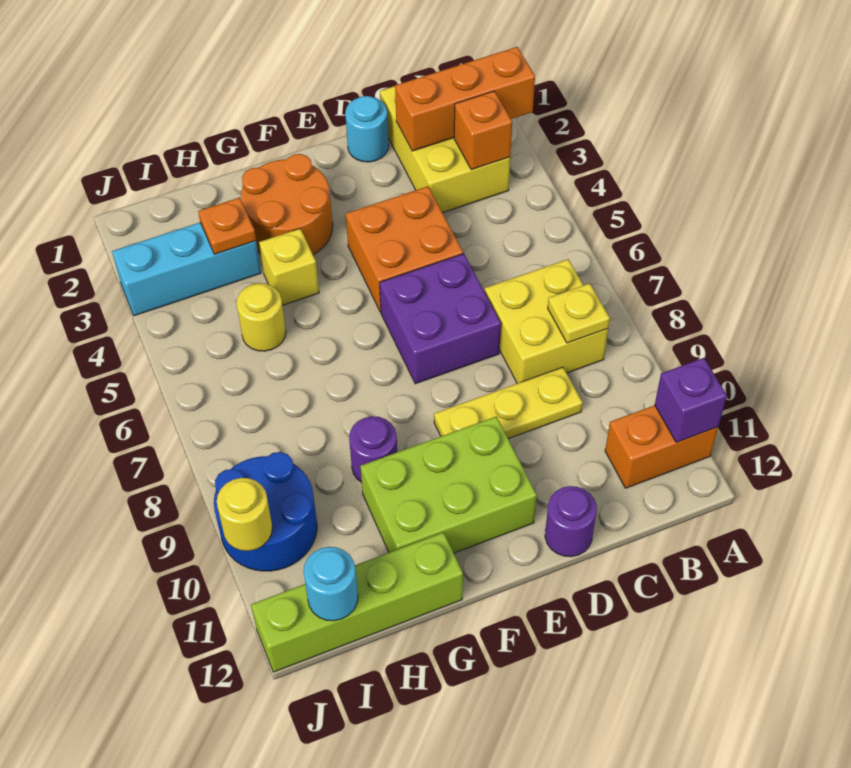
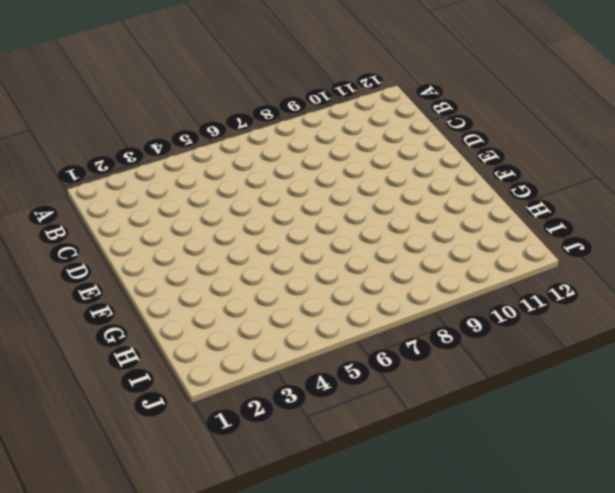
none -> orange 1x2 brick [605,405,718,488]
none -> yellow 2x3 brick [380,86,510,213]
none -> yellow 2x2 brick [485,259,608,383]

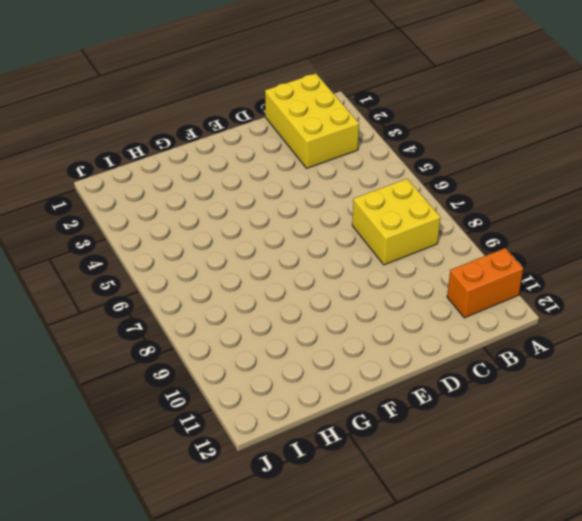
none -> yellow 1x3 plate [434,367,583,439]
none -> cyan 1x1 round brick [345,96,389,162]
none -> orange 2x2 brick [346,186,463,312]

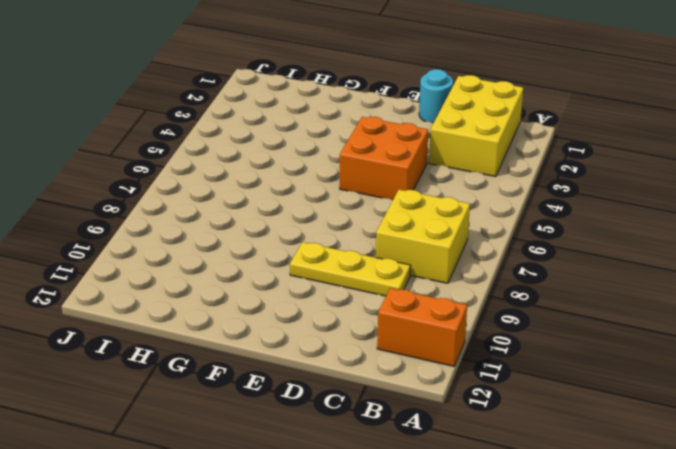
none -> purple 2x2 brick [380,254,501,384]
none -> purple 1x1 round brick [545,486,597,557]
none -> lime 2x3 brick [360,416,537,553]

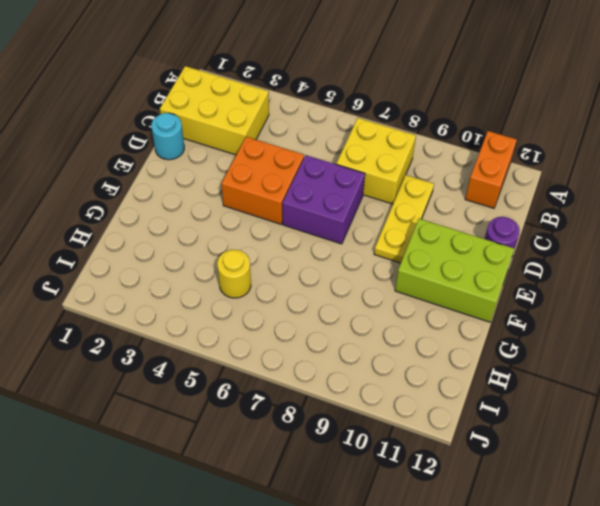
lime 2x3 brick [395,219,514,322] -> lime 2x3 brick turned to [360,416,537,553]
none -> orange 2x2 round brick [241,154,333,255]
none -> yellow 1x1 brick [259,229,319,306]
none -> purple 1x1 round brick [349,416,397,482]

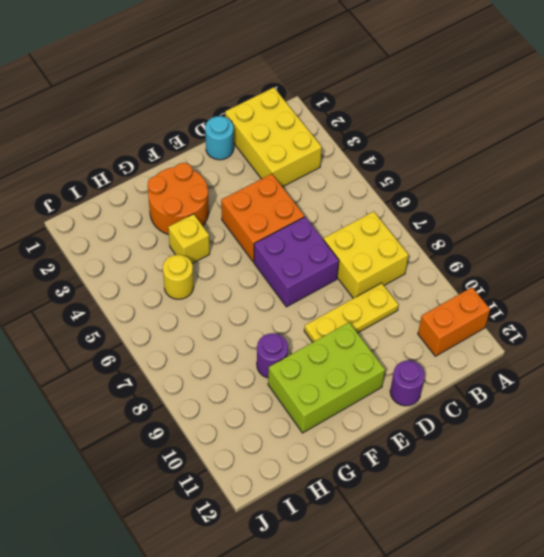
none -> lime 1x4 brick [251,532,463,672]
none -> cyan 1x3 brick [112,223,261,316]
none -> blue 2x2 round brick [214,452,317,571]

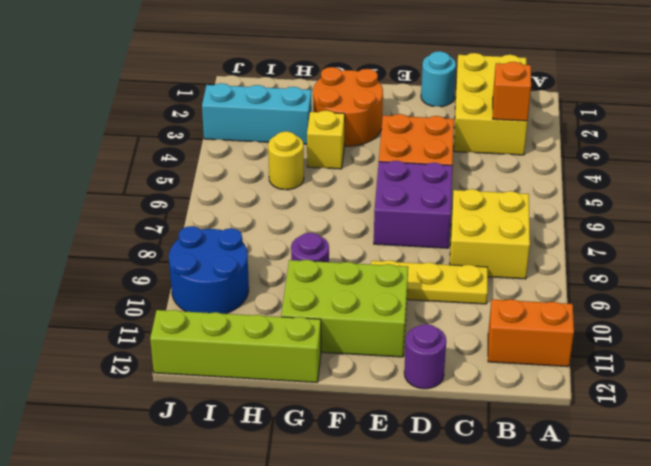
none -> orange 1x3 brick [395,47,535,151]
none -> purple 1x1 brick [655,358,727,442]
none -> yellow 1x1 plate [548,283,610,343]

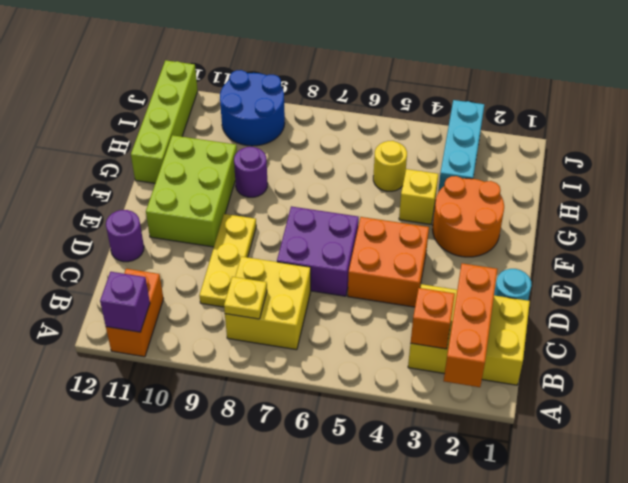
none -> orange 1x1 plate [198,197,256,254]
none -> cyan 1x1 round brick [304,547,358,621]
none -> yellow 1x1 round brick [217,478,272,551]

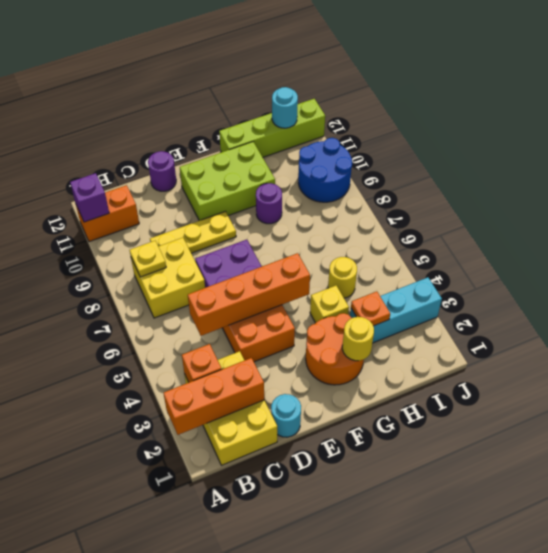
orange 1x4 brick [188,253,310,336] -> none
yellow 1x1 round brick [342,317,374,361] -> yellow 1x1 round brick moved to [217,478,272,551]

